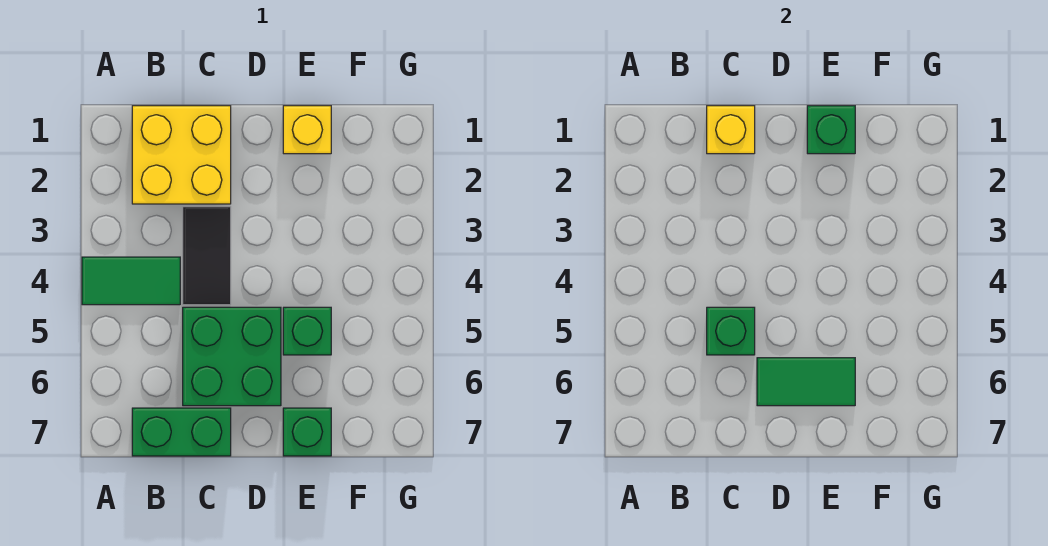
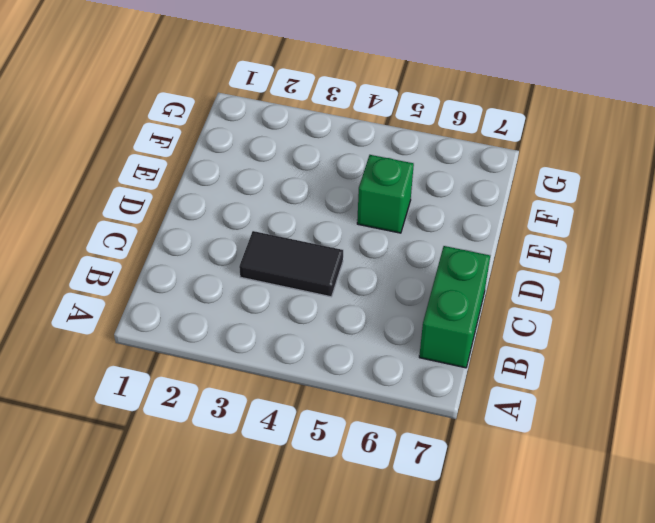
none -> green 1x2 tile [82,257,180,305]
none -> yellow 2x2 brick [132,106,231,204]
none -> green 2x2 brick [183,307,281,406]

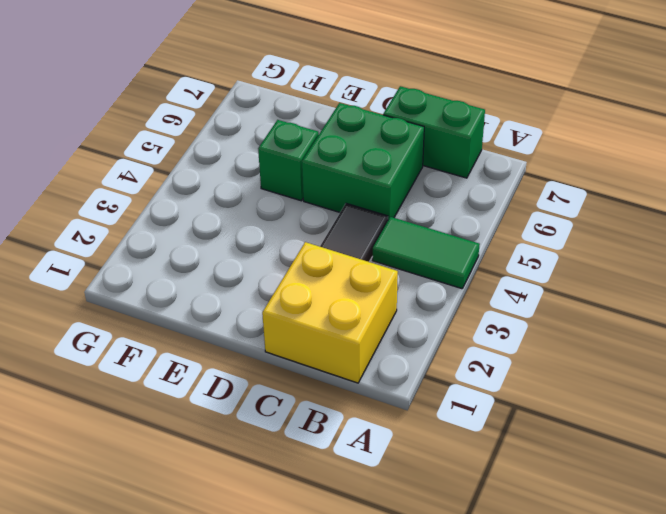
none -> yellow 1x1 brick [283,106,331,154]
none -> green 1x1 brick [283,408,331,456]
none -> yellow 1x1 brick [707,106,755,154]

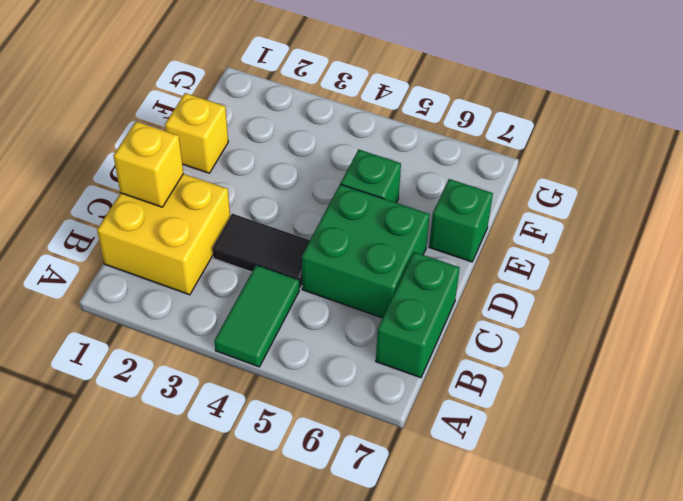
none -> green 1x1 brick [707,307,755,355]
none -> green 1x2 tile [757,358,855,406]
none -> green 1x1 brick [807,106,855,154]

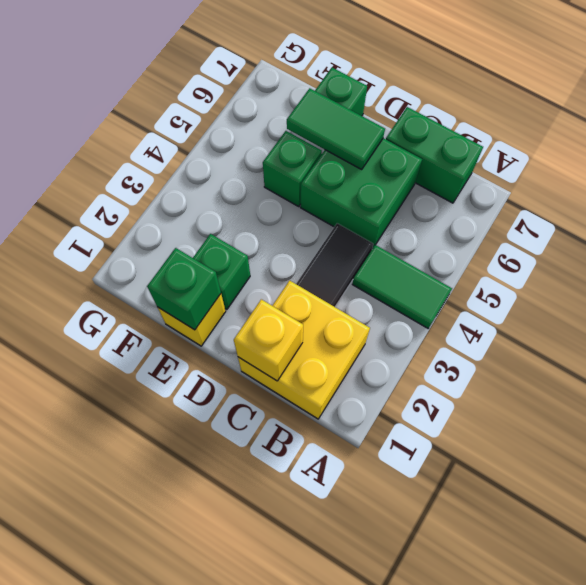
green 1x1 brick [193,234,250,309] -> green 1x1 brick moved to [707,307,755,355]

